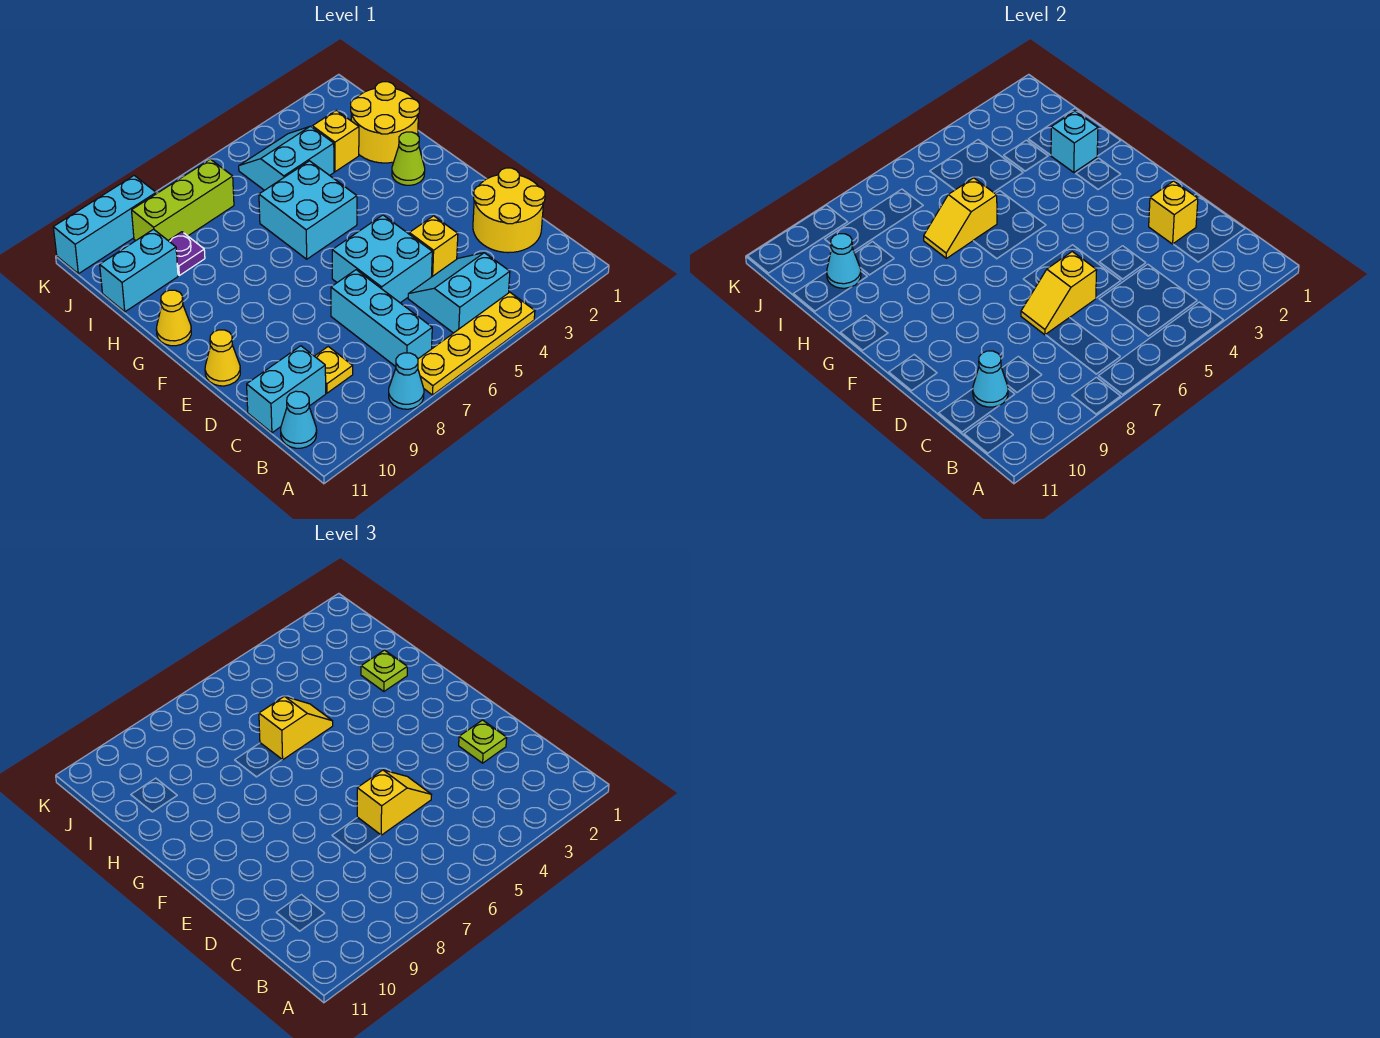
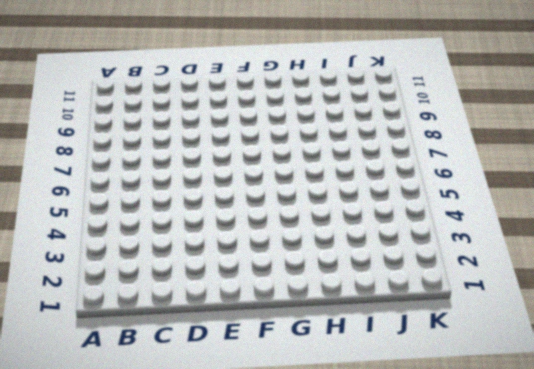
none -> yellow 1x4 plate [418,292,535,395]
none -> cyan 1x1 cone [389,353,424,409]
none -> cyan 2x2 slope [408,253,510,333]
none -> cyan 1x3 brick [331,270,432,367]

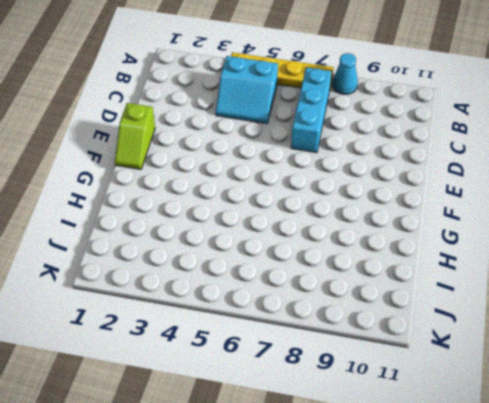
lime 1x2 slope [115,103,155,169] -> none
none -> cyan 1x1 cone [281,391,317,448]
none -> yellow 2x2 round brick [473,168,545,253]
none -> yellow 1x1 plate [315,347,353,393]
none -> cyan 1x2 brick [247,346,326,433]

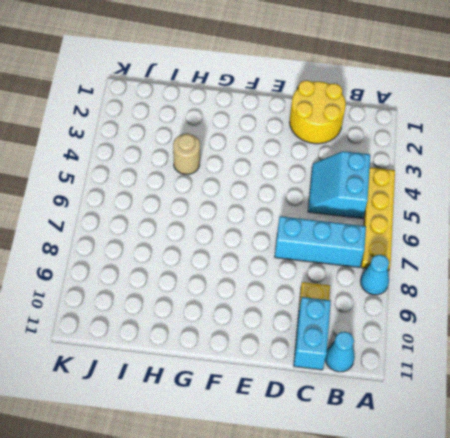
tan 1x1 round brick [173,134,200,174] -> none
none -> yellow 1x1 brick [409,216,458,277]
none -> cyan 2x2 brick [332,215,432,303]
none -> yellow 1x1 cone [205,330,240,386]
none -> lime 1x1 cone [392,132,425,185]

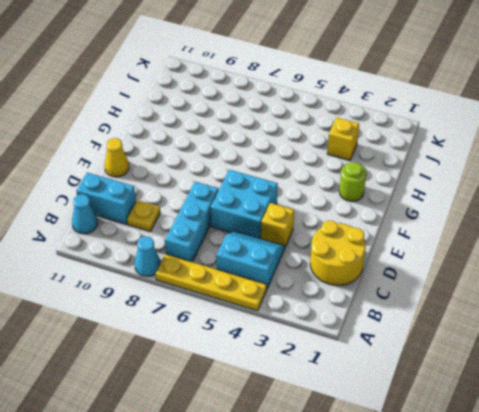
lime 1x1 round brick [339,162,366,202] -> lime 1x1 cone [392,132,425,185]
none -> cyan 2x2 brick [259,161,357,259]
none -> yellow 1x1 cone [156,290,191,346]
none -> yellow 2x2 round brick [351,82,419,163]
none -> cyan 2x2 slope [239,126,334,190]

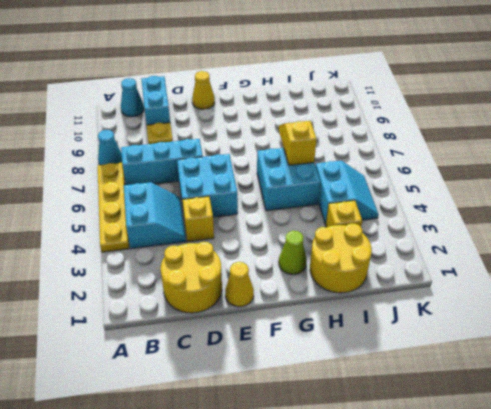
yellow 1x1 cone [225,262,254,307] -> yellow 1x1 cone moved to [156,290,191,346]
none -> purple 1x1 plate [168,232,205,275]
none -> cyan 1x2 brick [100,229,178,312]
none -> lime 1x3 brick [132,159,234,241]
none -> cyan 1x3 brick [53,176,156,274]

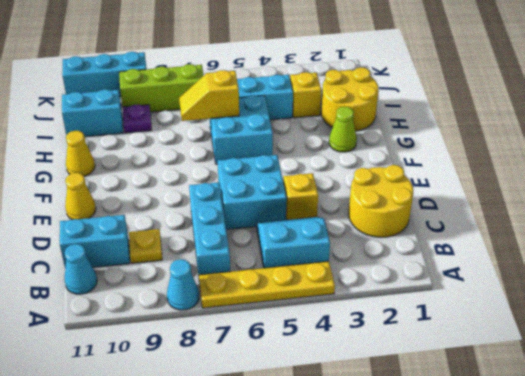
none -> cyan 1x1 cone [973,351,1008,407]
none -> yellow 1x1 brick [1149,181,1198,244]
none -> yellow 1x2 slope [1021,252,1097,335]
none -> cyan 1x1 brick [1051,111,1098,172]

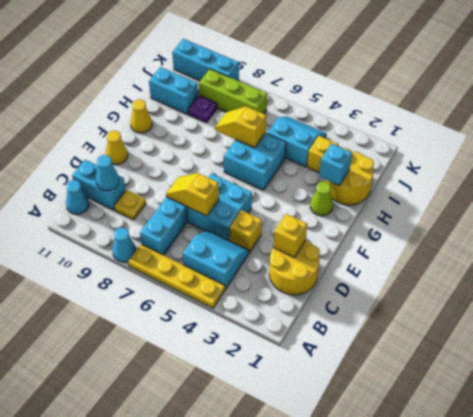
none -> cyan 1x1 cone [827,234,861,288]
none -> lime 1x1 plate [459,720,507,763]
none -> yellow 1x2 slope [357,770,432,835]
none -> lime 1x1 plate [361,650,407,691]

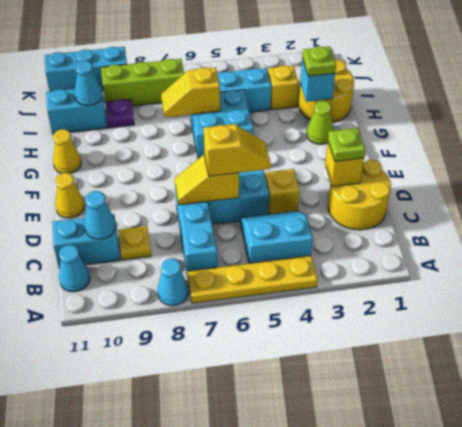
none -> yellow 1x2 slope [259,696,333,760]

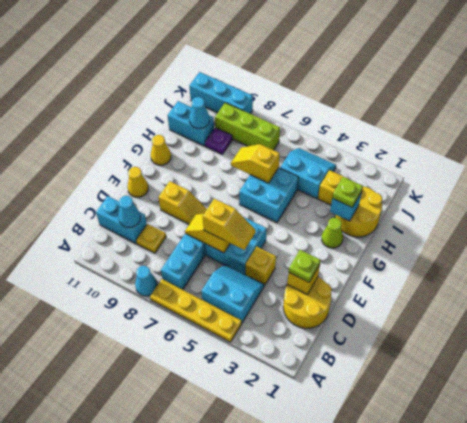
yellow 1x2 slope [158,181,207,224] -> yellow 1x2 slope moved to [259,696,333,760]
none -> cyan 1x1 cone [281,391,317,448]

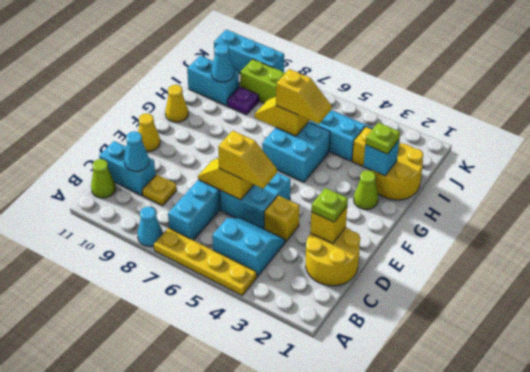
lime 1x1 cone [91,159,116,198] -> cyan 1x1 cone [281,391,317,448]

